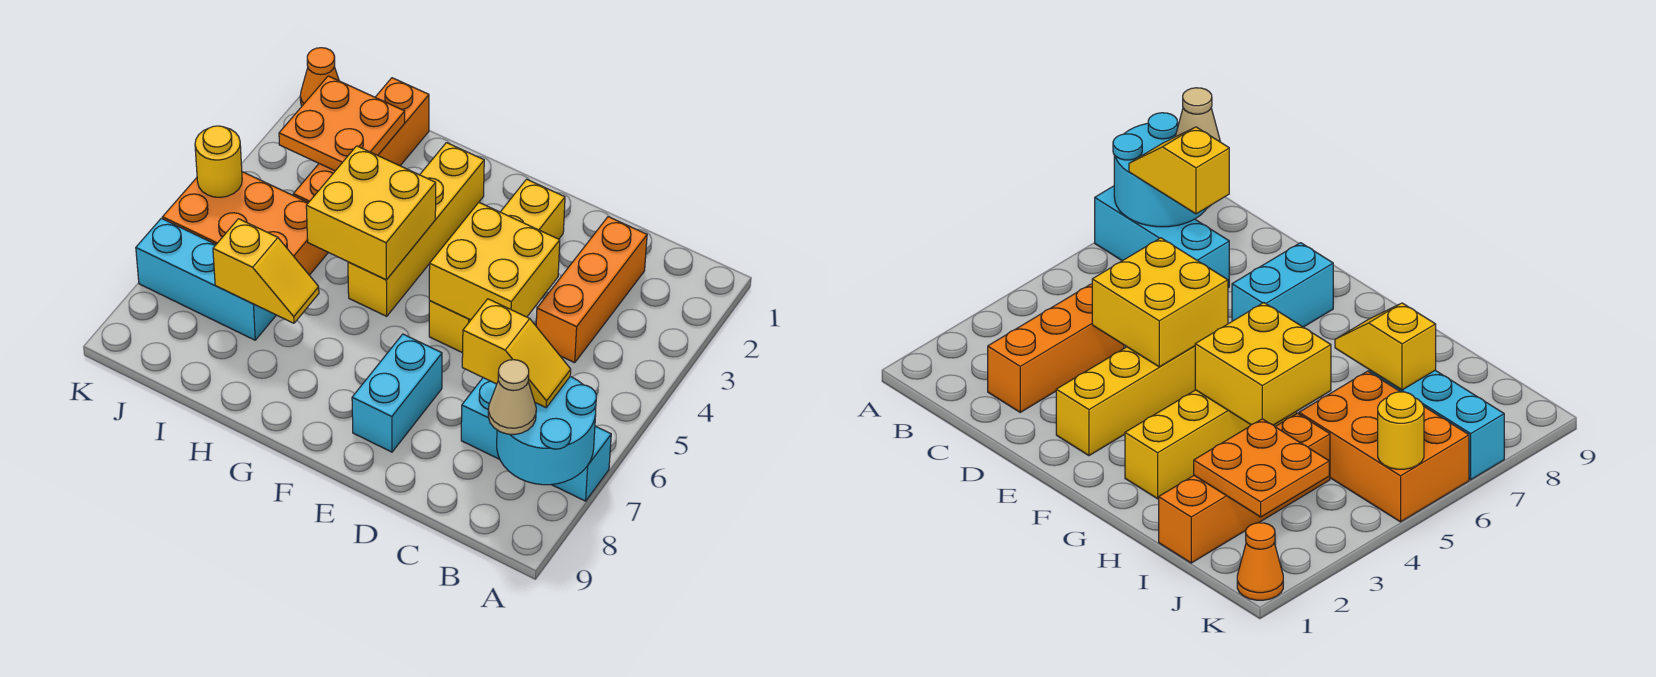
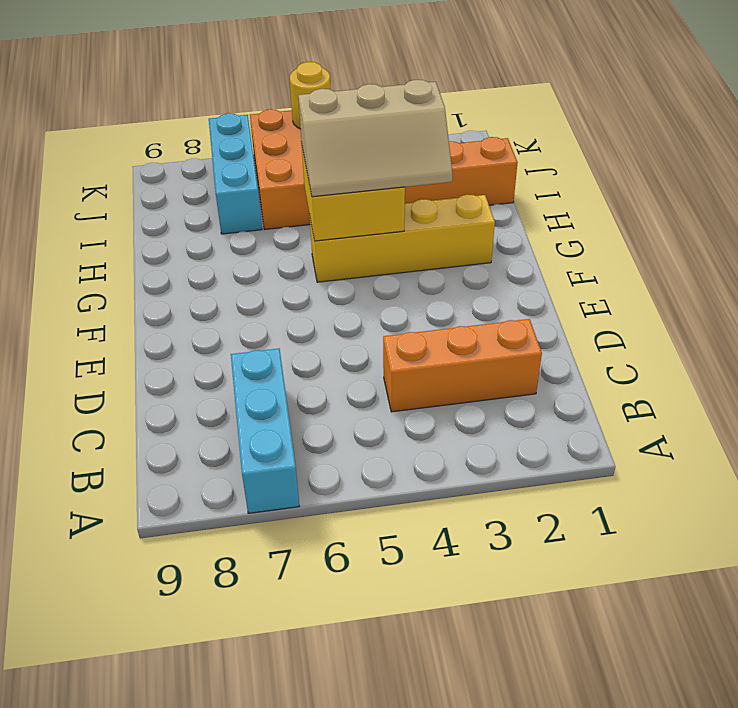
tan 2x3 slope [298,80,452,197] -> none
none -> yellow 1x4 brick [429,179,565,353]
none -> cyan 1x2 brick [352,334,442,452]
none -> orange 1x1 cone [300,48,339,106]

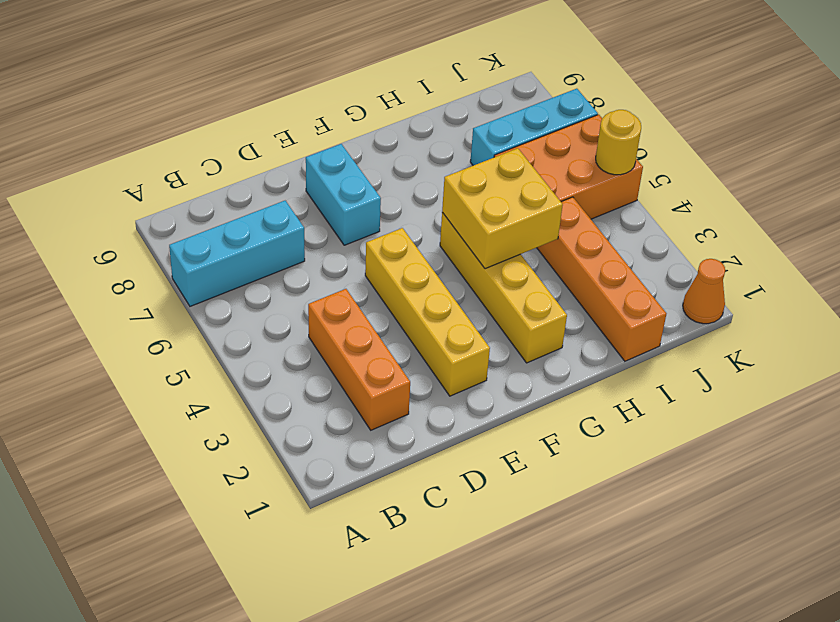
none -> cyan 2x2 round brick [497,377,596,485]
none -> yellow 2x2 brick [429,203,560,320]
none -> yellow 1x2 slope [213,219,319,323]

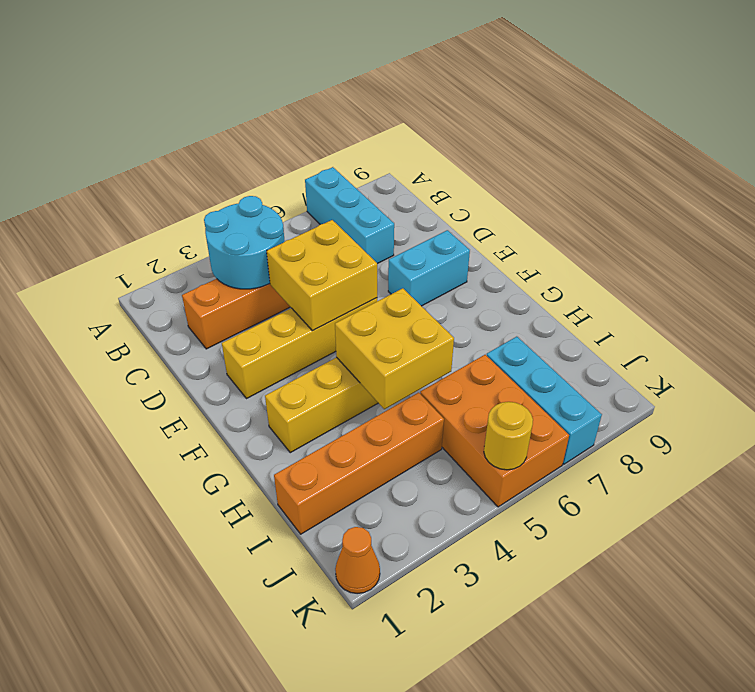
cyan 2x2 round brick [204,196,285,289] -> cyan 2x2 round brick moved to [497,377,596,485]
none -> yellow 1x2 slope [213,219,319,323]
none -> orange 2x2 plate [279,76,405,171]
none -> yellow 1x2 slope [462,299,571,408]

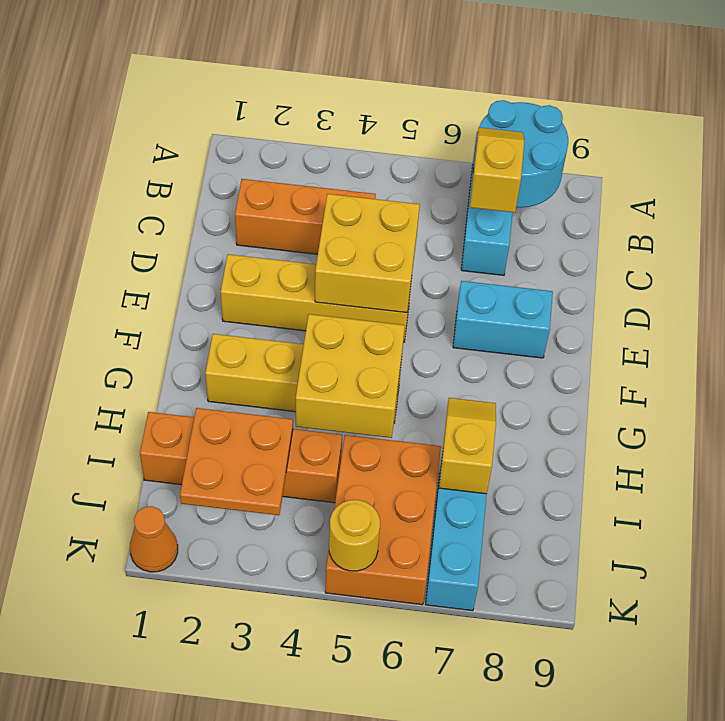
none -> tan 1x1 cone [488,360,536,435]

